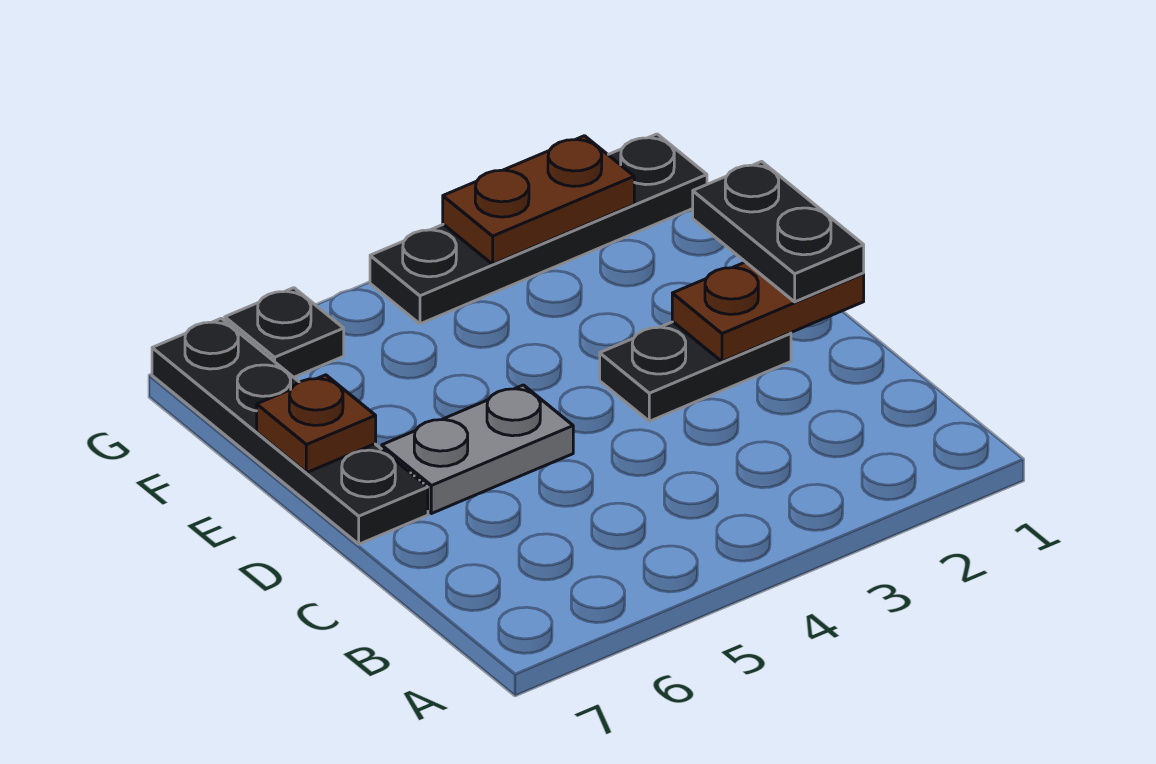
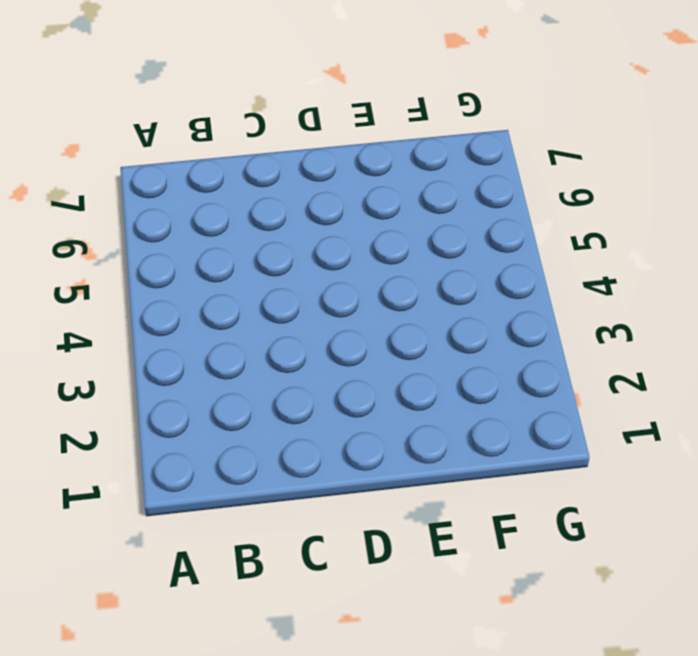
none -> black 1x2 plate [600,322,791,421]
none -> grey 1x2 plate [382,385,573,514]

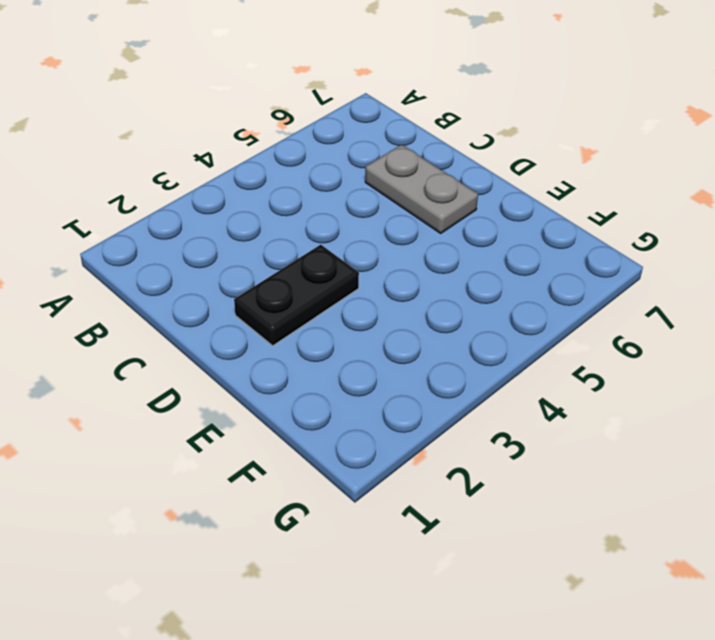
grey 1x2 plate [365,145,478,233] -> grey 1x2 plate turned to [382,385,573,514]
none -> black 1x4 plate [152,318,428,544]
none -> black 1x4 plate [370,134,707,324]

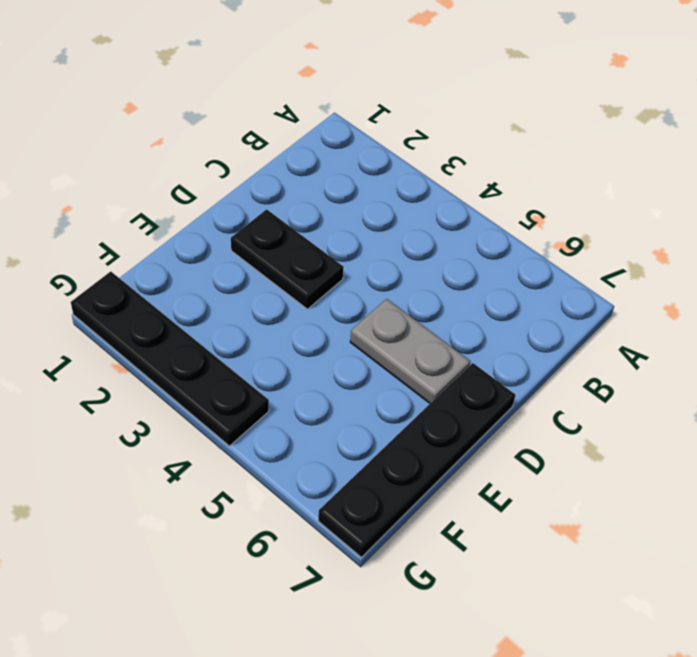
none -> black 1x1 plate [225,288,344,377]
none -> brown 1x2 plate [672,262,864,362]

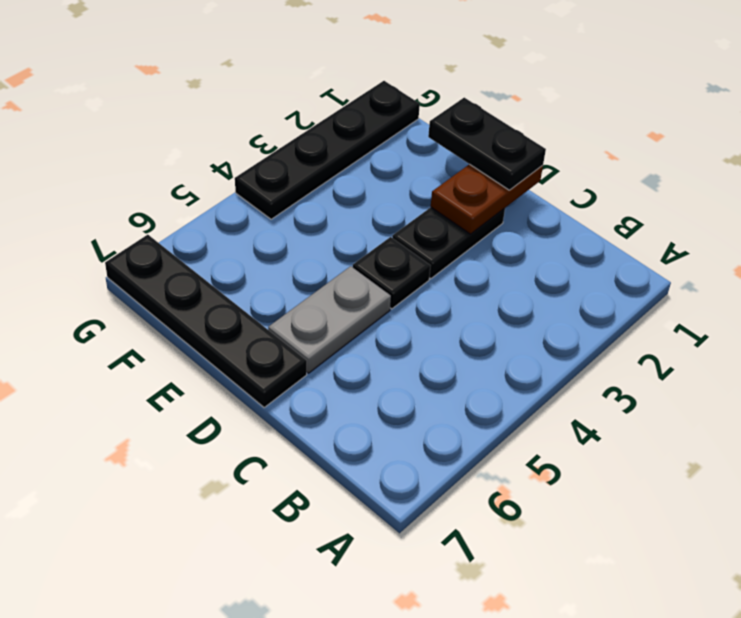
black 1x1 plate [353,237,430,309] -> black 1x1 plate moved to [225,288,344,377]
none -> brown 1x1 plate [257,375,376,473]
none -> brown 1x2 plate [443,136,634,264]

